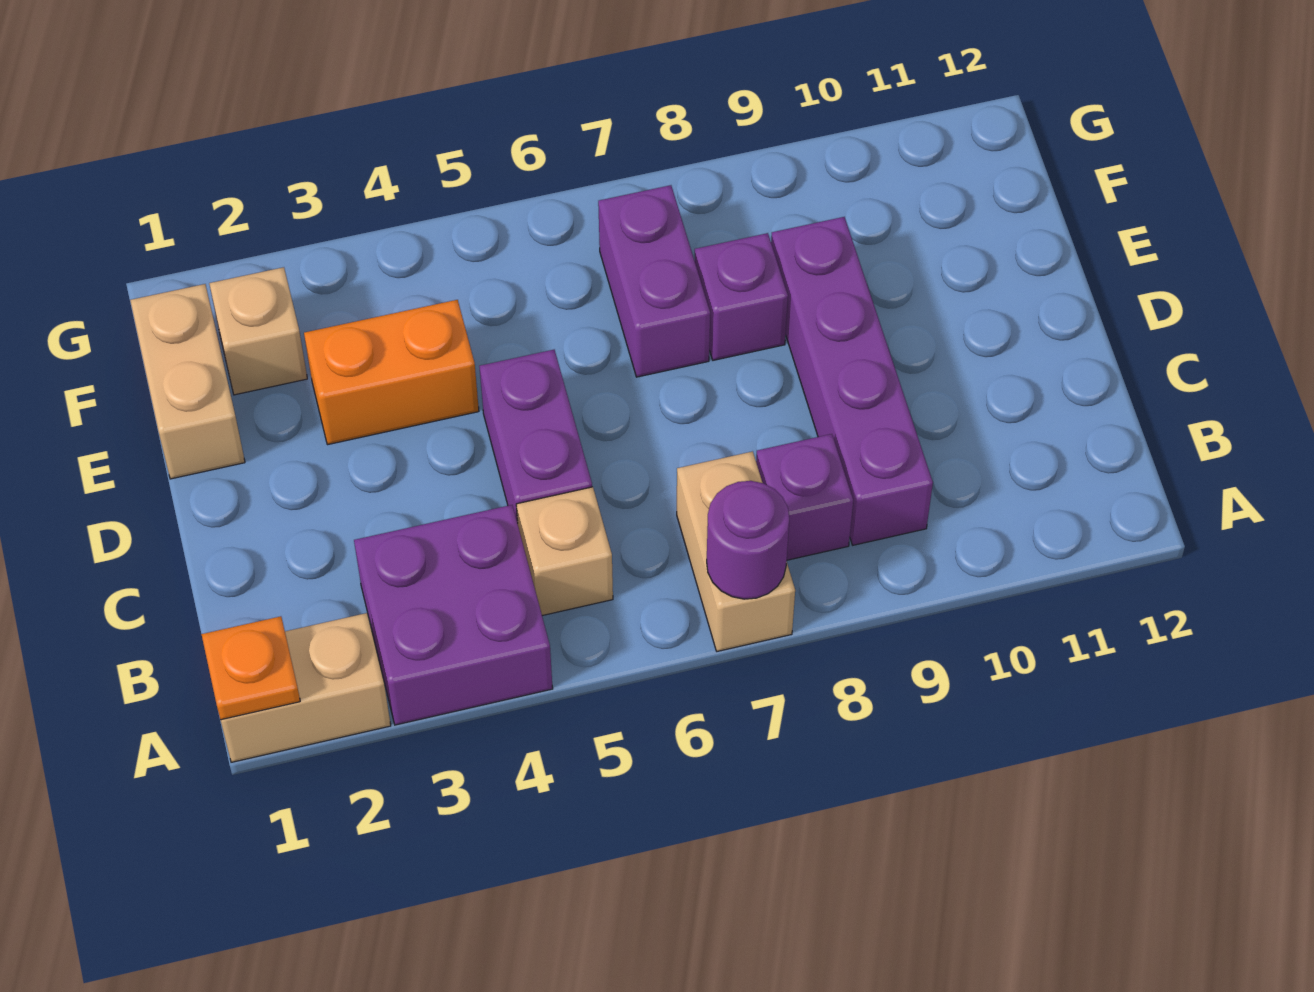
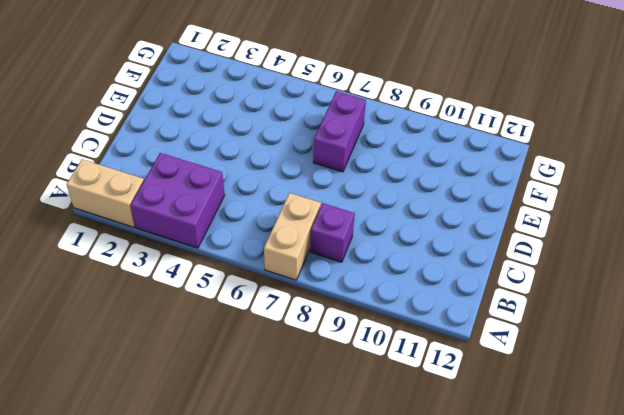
none -> tan 1x1 brick [516,487,613,616]
none -> purple 1x4 brick [771,217,933,545]
none -> purple 1x2 brick [479,350,592,523]

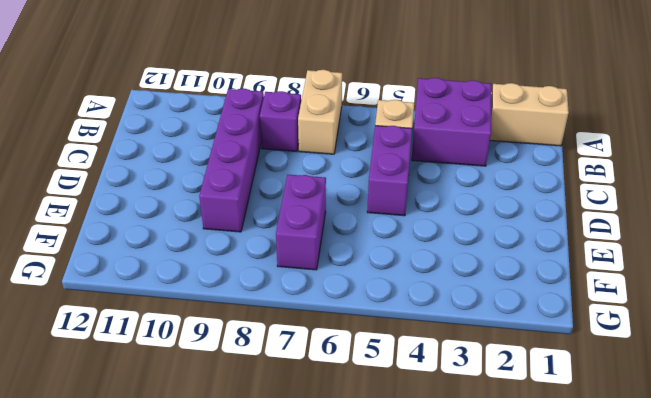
none -> tan 1x2 brick [130,284,245,479]
none -> orange 1x2 brick [304,300,479,445]
none -> purple 1x1 brick [695,233,788,360]

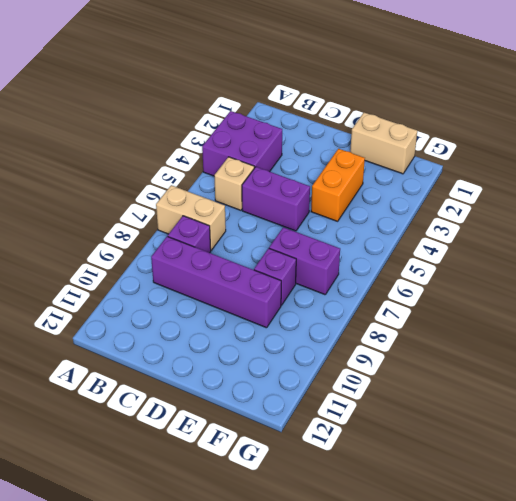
none -> tan 1x2 brick [221,613,391,762]
none -> tan 1x1 brick [209,267,307,395]
none -> orange 1x1 plate [201,616,300,720]

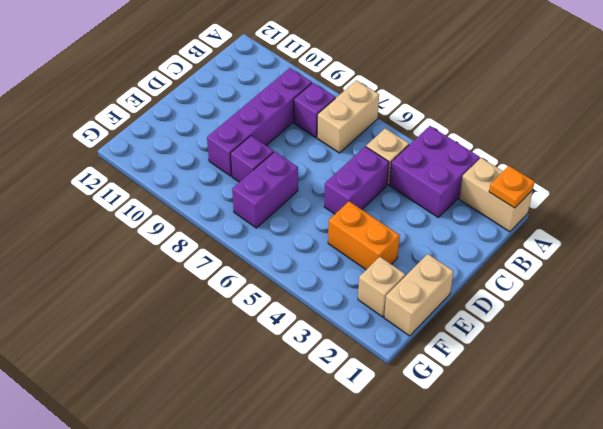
none -> purple 1x1 round brick [707,481,789,599]

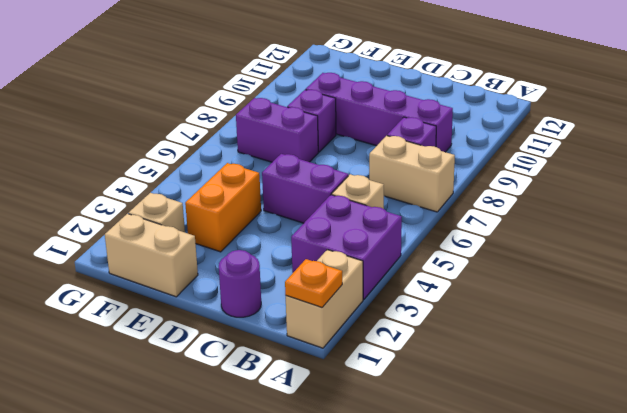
purple 1x1 round brick [219,250,261,317] -> purple 1x1 round brick moved to [707,481,789,599]

